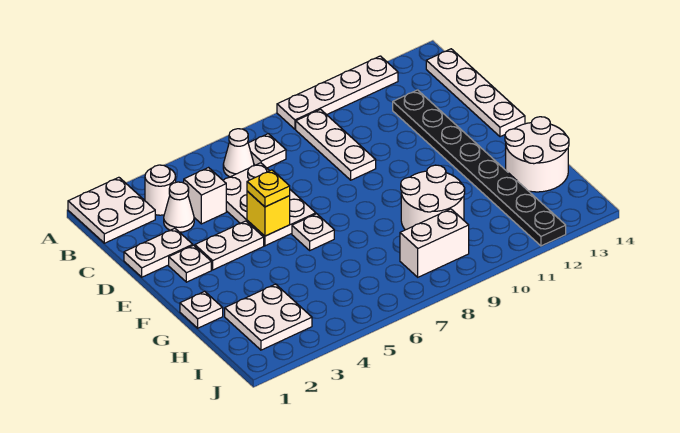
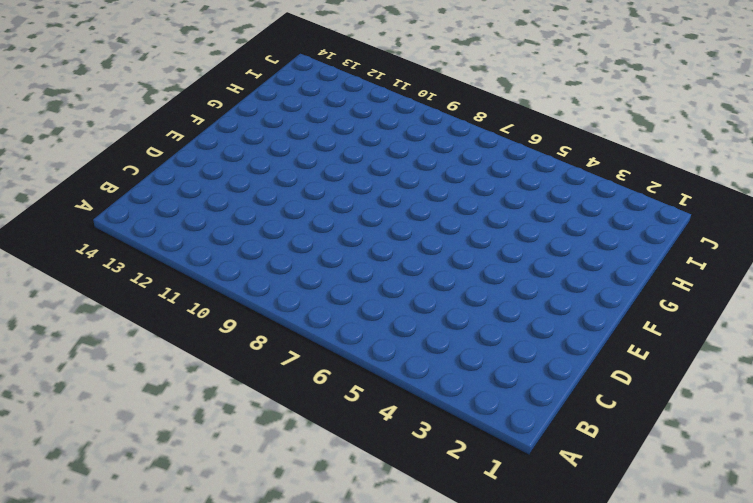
none -> white 2x2 plate [68,177,155,243]
none -> white 1x4 plate [277,56,398,129]
none -> white 1x1 round brick [145,165,176,215]

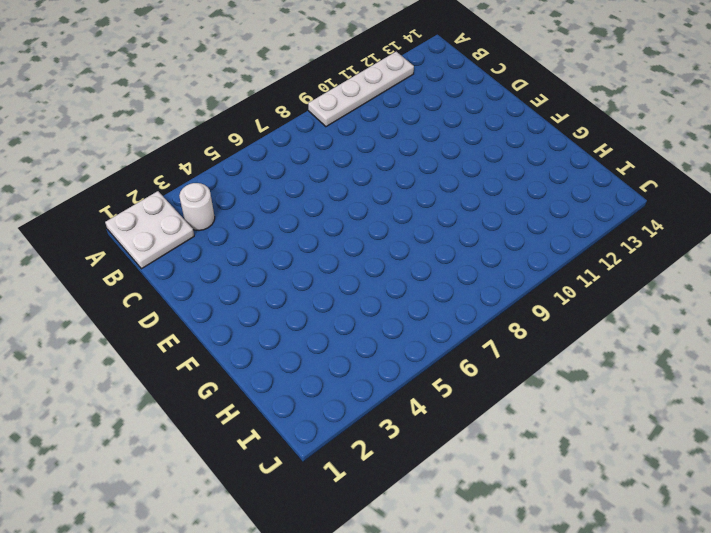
none -> white 1x1 cone [223,129,254,177]
none -> white 1x1 plate [248,134,286,168]
none -> white 1x3 plate [296,109,376,180]

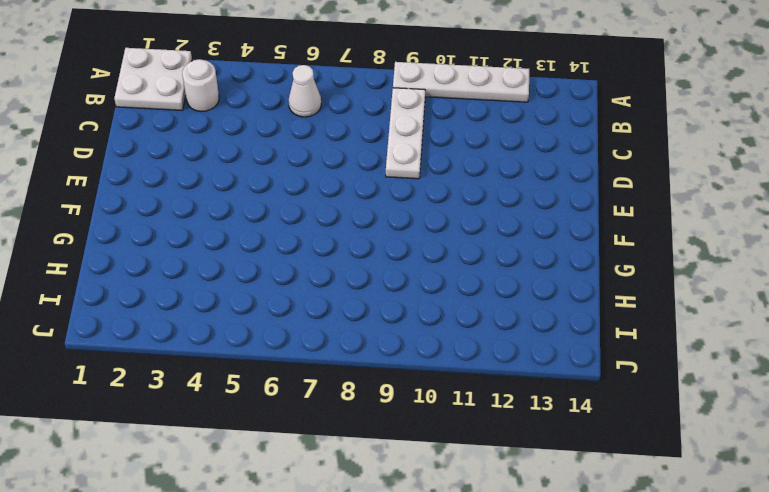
none -> white 1x1 plate [248,134,286,168]
none -> white 1x4 plate [426,49,525,137]
none -> white 1x1 cone [164,182,194,232]

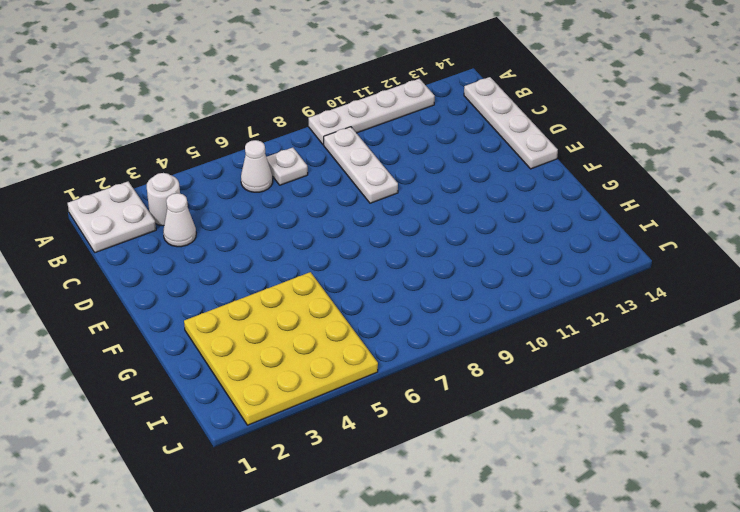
yellow 4x4 plate [184,272,378,425] -> white 2x2 plate [225,284,312,350]
none -> white 1x1 brick [184,168,226,224]
none -> white 2x3 plate [223,163,316,246]
none -> black 1x8 plate [393,90,566,246]

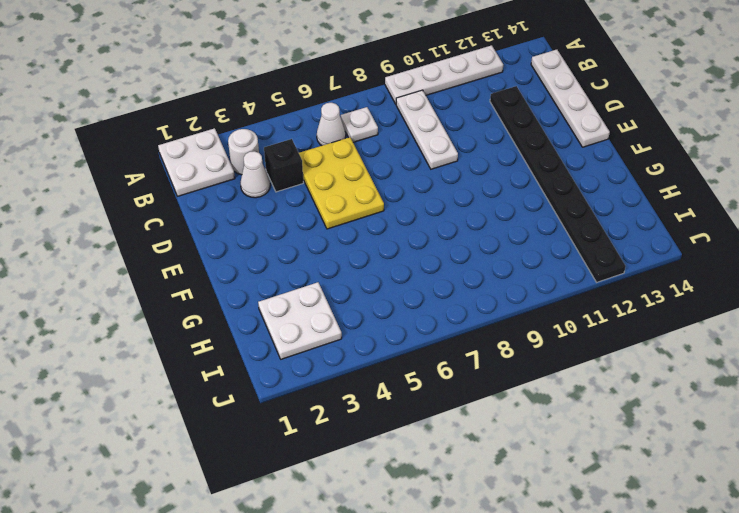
black 1x1 brick [264,139,303,192] -> white 1x1 brick [184,168,226,224]
yellow 2x3 plate [299,137,384,229] -> white 2x3 plate [223,163,316,246]
none -> white 1x2 plate [124,228,193,277]
none -> white 1x1 plate [169,245,211,282]
none -> white 1x2 plate [195,221,264,270]

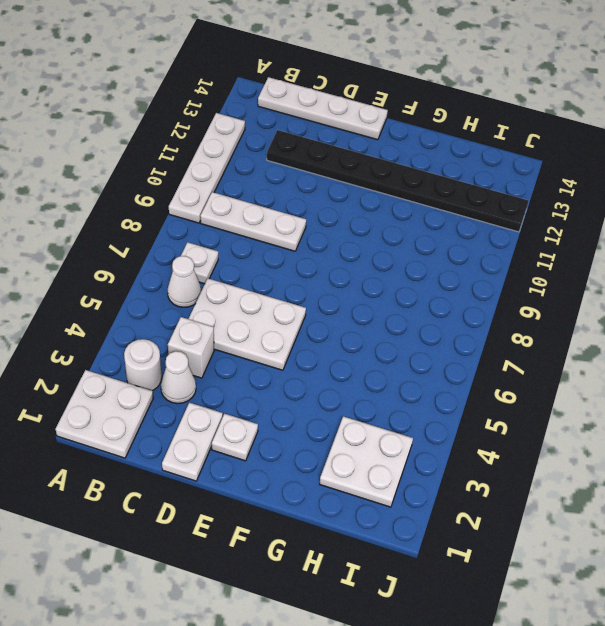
none -> white 1x2 plate [195,221,264,270]
none -> white 1x1 plate [292,214,334,250]
none -> white 1x1 plate [180,291,223,328]

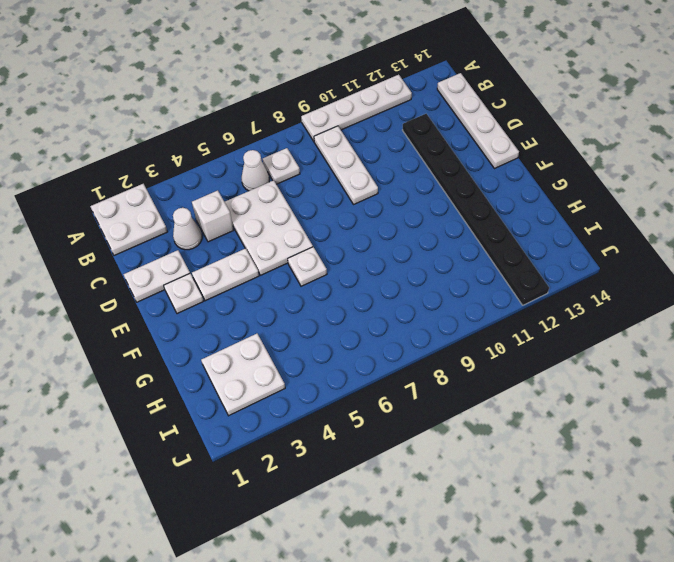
none -> white 1x1 round brick [145,165,176,215]
none -> white 1x1 plate [180,291,223,328]
none -> white 2x2 round brick [401,165,465,230]

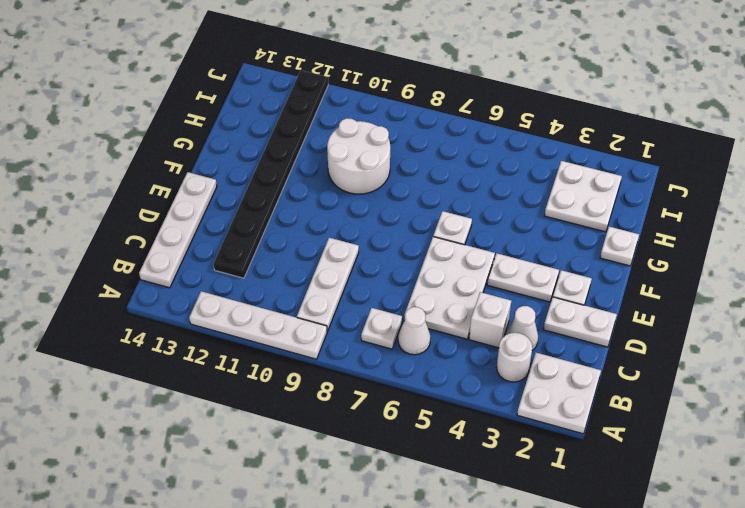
none -> white 2x2 round brick [505,117,569,192]
none -> white 1x2 brick [400,209,469,277]
none -> yellow 1x1 brick [247,191,290,236]

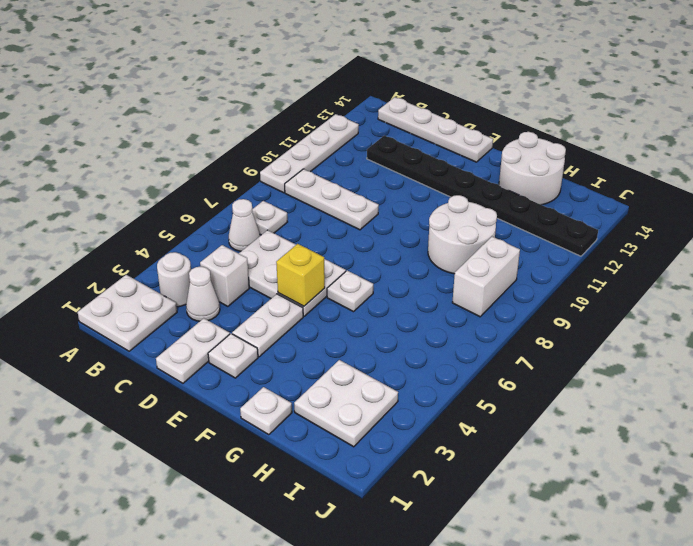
none -> yellow 1x1 plate [247,170,290,207]

